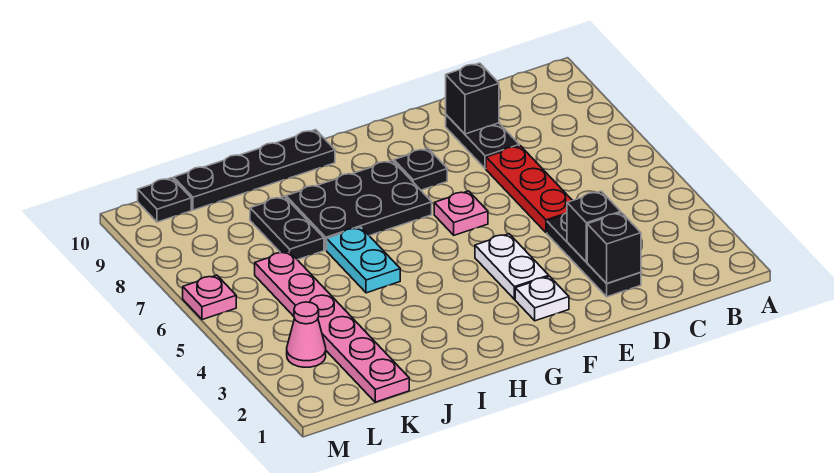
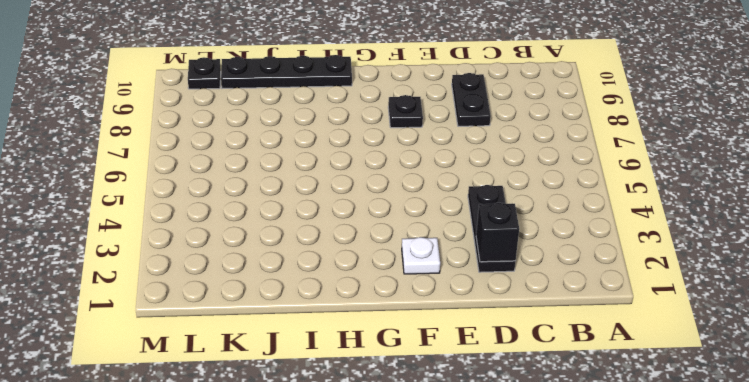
none -> red 1x3 plate [486,146,572,233]
none -> white 1x2 plate [475,234,549,299]
none -> pink 1x1 plate [434,191,488,235]

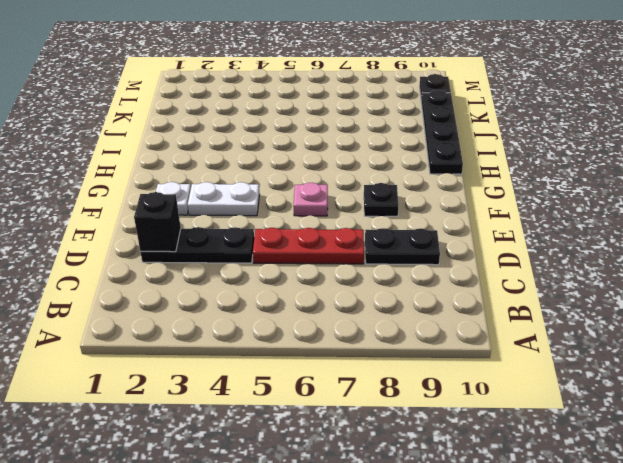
none -> black 2x3 plate [286,160,432,250]
none -> cyan 1x2 plate [327,227,400,293]
none -> black 1x2 plate [250,196,324,260]

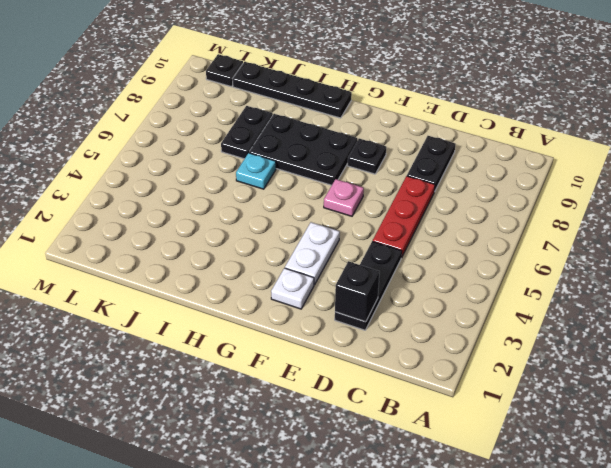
cyan 1x1 plate [236,153,276,189] -> cyan 1x2 plate [327,227,400,293]
none -> pink 1x6 plate [255,251,409,402]
none -> pink 1x1 cone [287,302,326,367]
none -> pink 1x1 plate [183,275,236,320]

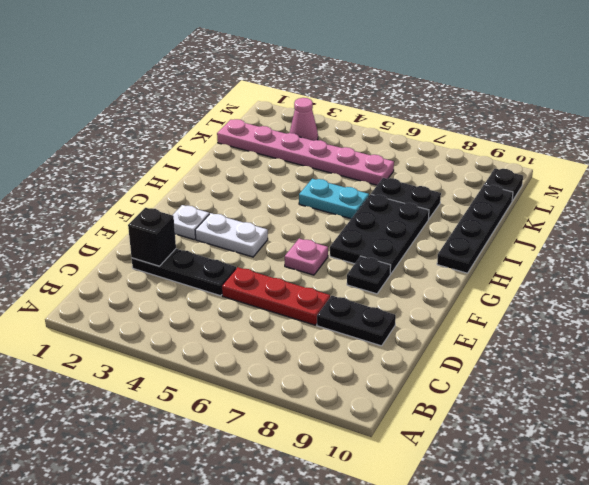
none -> pink 1x1 plate [183,275,236,320]
none -> black 1x1 brick [567,191,621,262]
none -> black 1x1 brick [446,63,499,134]

